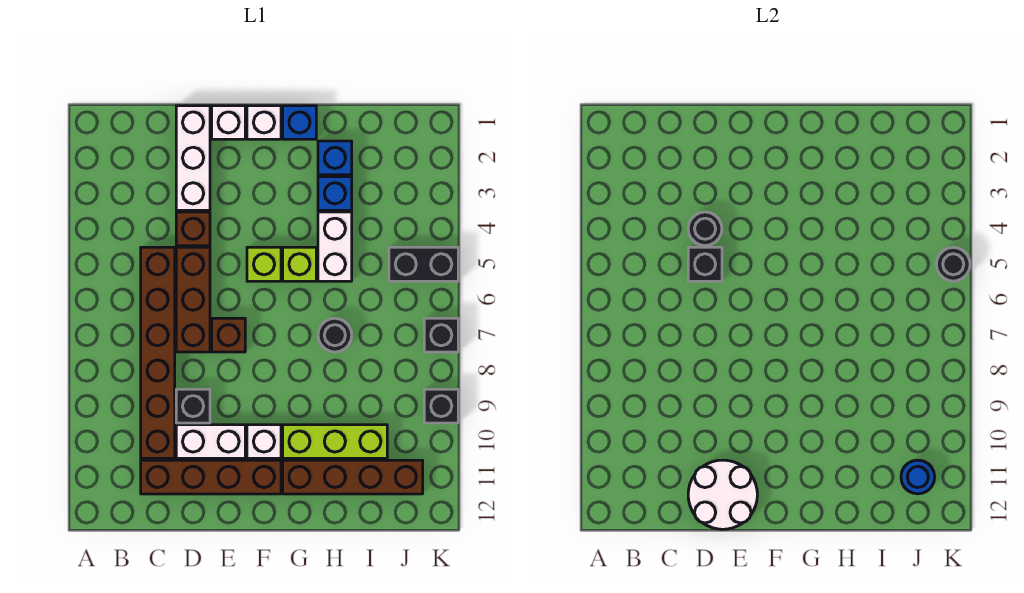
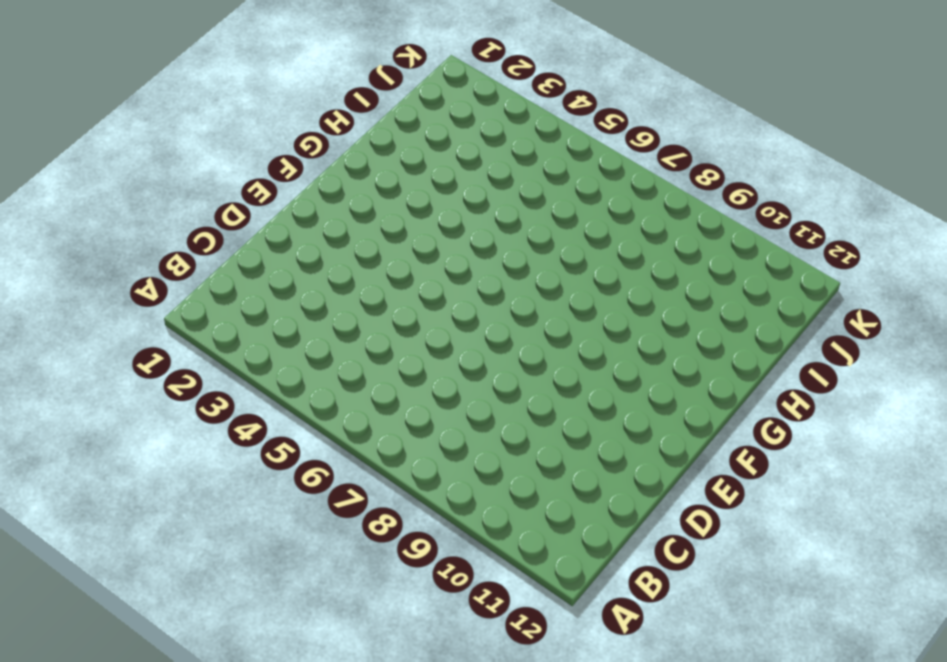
none -> brown 1x6 brick [141,247,175,458]
none -> brown 1x4 brick [141,460,281,494]
none -> white 1x3 brick [176,106,210,210]

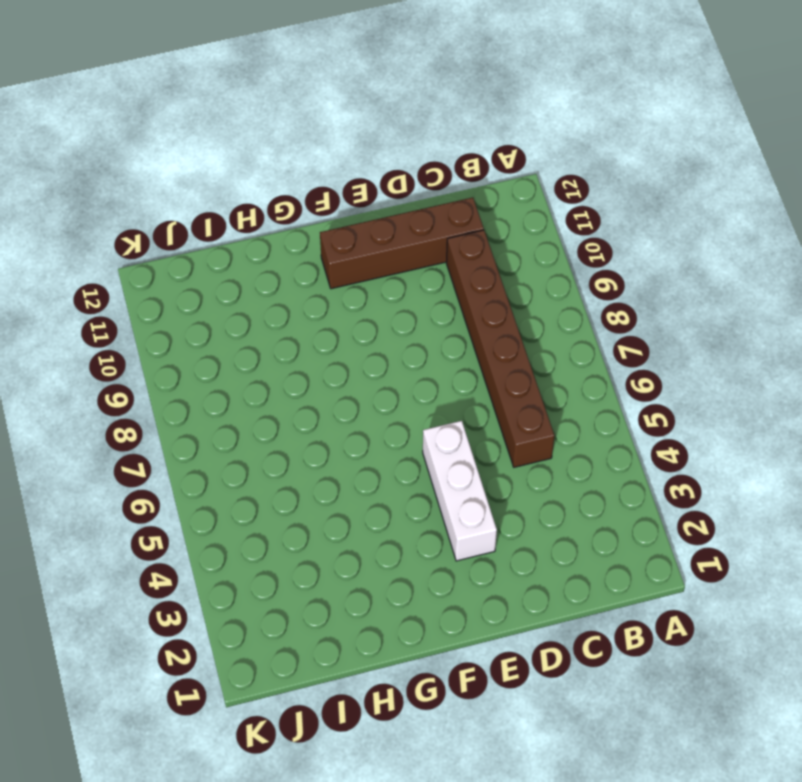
white 1x3 brick [423,421,497,561] -> white 1x3 brick moved to [176,106,210,210]
none -> brown 1x1 brick [176,212,210,246]
none -> brown 1x3 brick [176,247,210,352]
none -> black 1x1 brick [176,389,210,423]

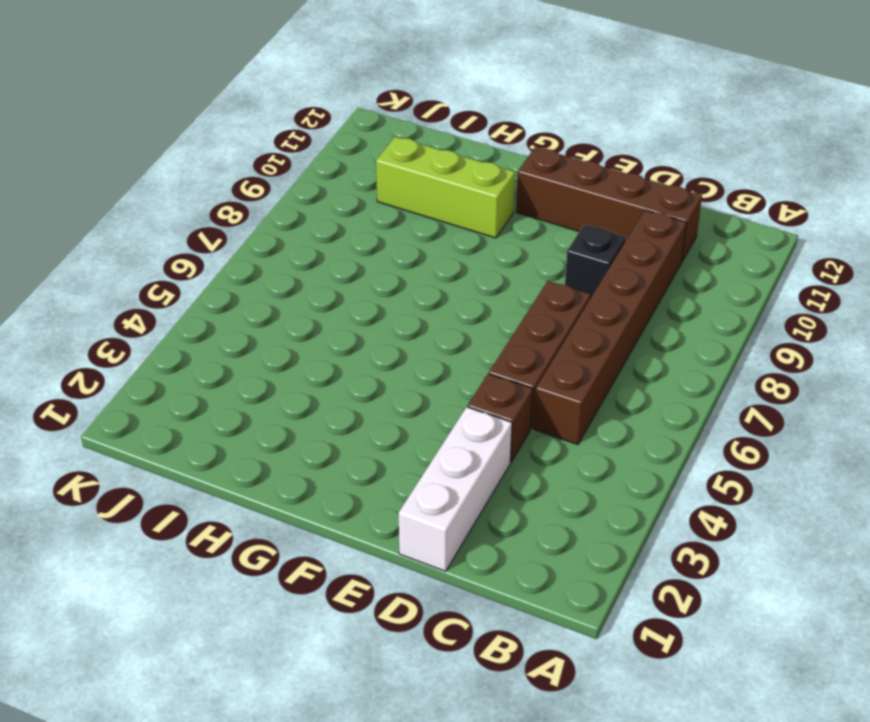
none -> white 1x2 brick [176,425,245,458]
none -> white 1x1 brick [212,106,245,139]
none -> brown 1x1 brick [212,318,245,352]

